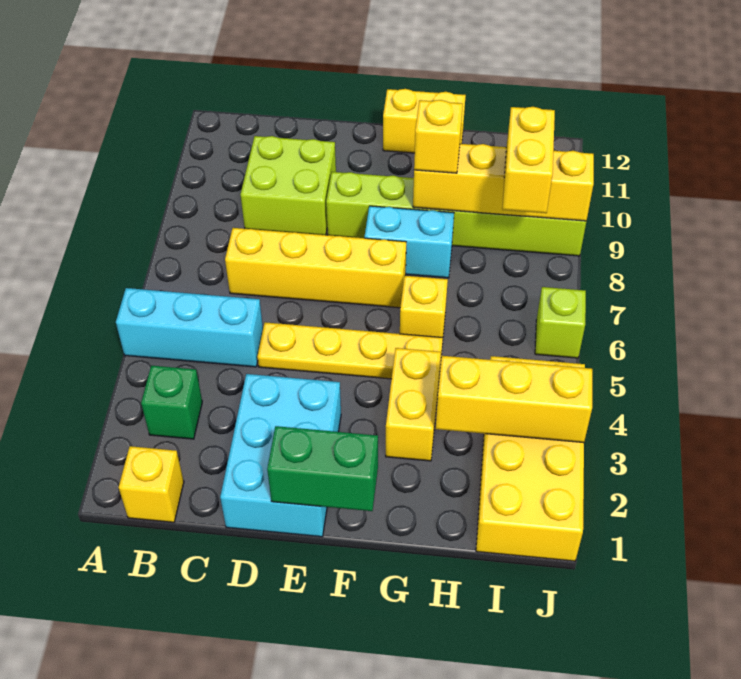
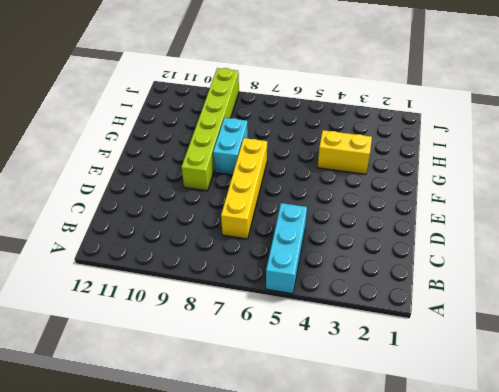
none -> yellow 1x1 brick [119,446,184,522]
none -> green 1x1 brick [141,365,202,439]
none -> lime 2x2 brick [240,136,336,235]

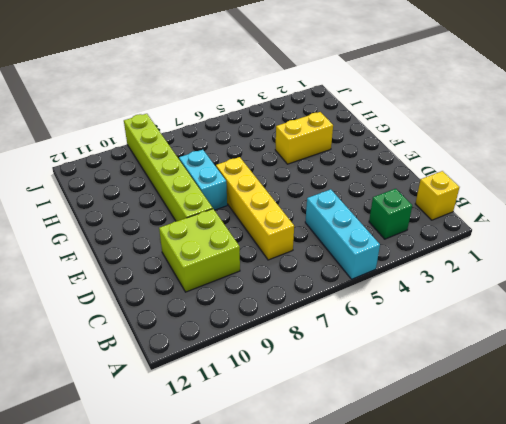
none -> cyan 2x3 brick [220,374,341,537]
none -> yellow 1x4 plate [257,322,443,379]
none -> yellow 1x2 brick [383,89,466,153]

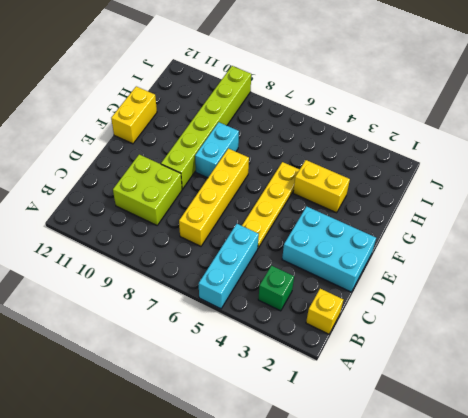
none -> yellow 1x1 brick [400,276,448,344]
none -> yellow 2x4 brick [476,356,585,561]
none -> lime 1x1 brick [535,287,586,358]

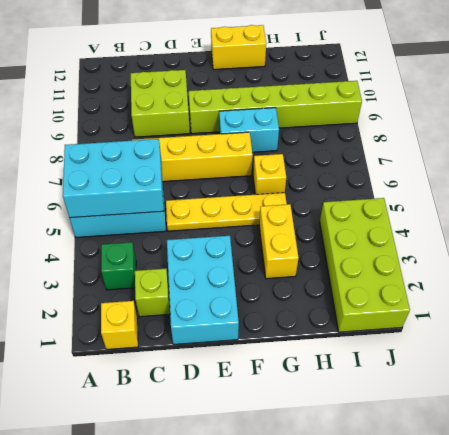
cyan 2x3 brick [63,139,164,218] -> none
lime 1x1 brick [135,269,170,317] -> lime 1x1 brick moved to [535,287,586,358]
lime 2x4 brick [320,198,410,332] -> yellow 2x4 brick [476,356,585,561]
none -> green 1x2 brick [267,426,378,511]
none -> yellow 1x4 brick [413,144,594,221]
none -> yellow 1x3 brick [436,356,592,443]

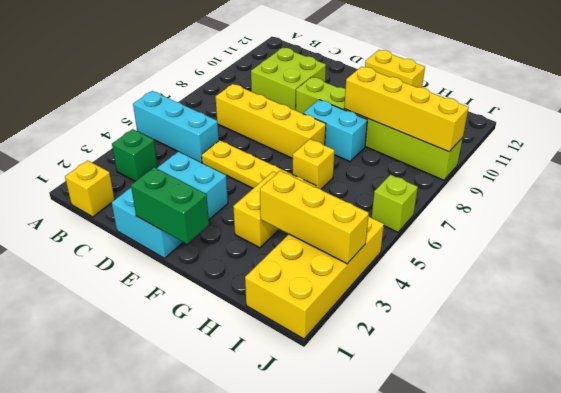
none -> yellow 1x1 brick [414,100,463,173]
none -> yellow 1x2 brick [502,107,555,213]

